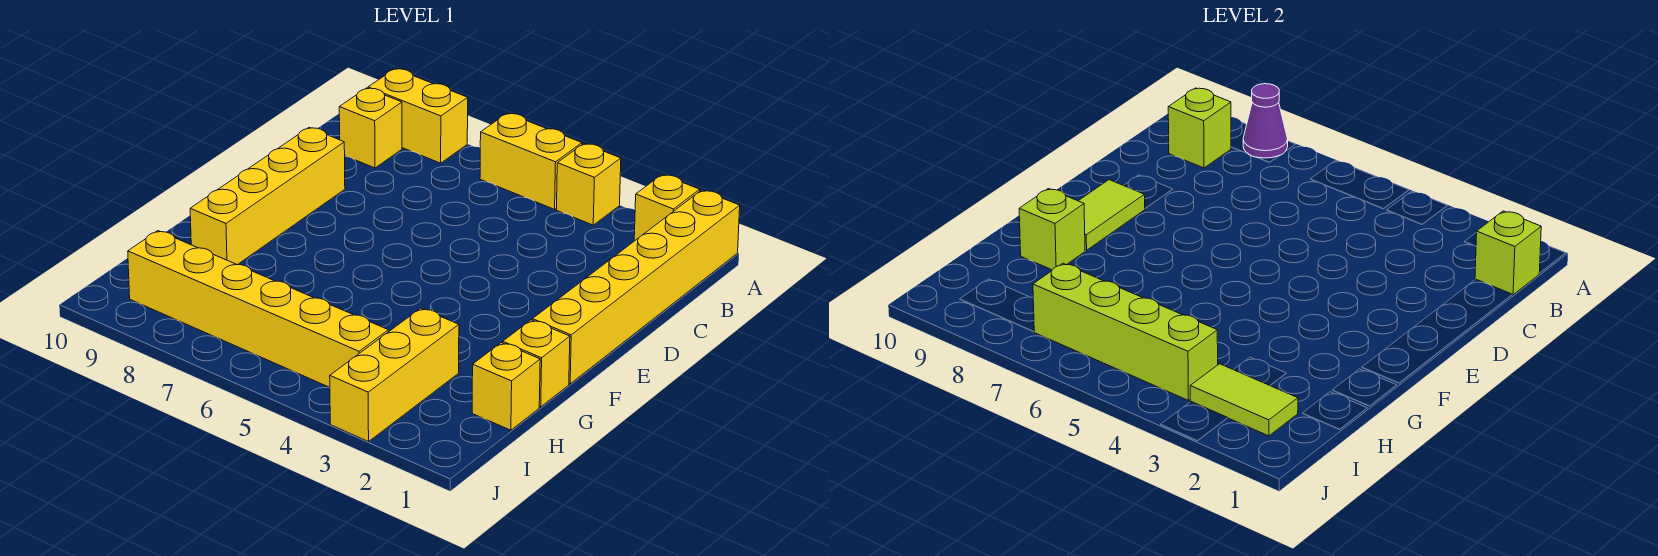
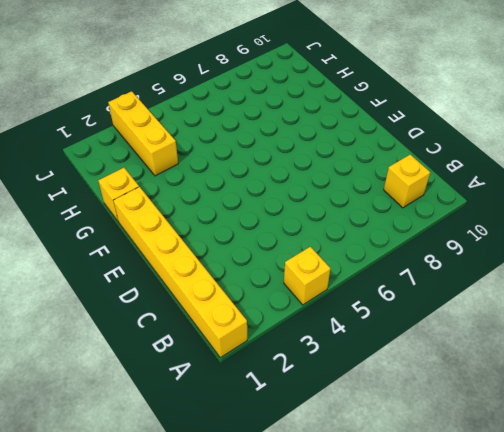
none -> yellow 1x1 brick [634,175,700,241]
none -> yellow 1x2 brick [480,113,582,209]
none -> yellow 1x2 brick [368,69,468,163]

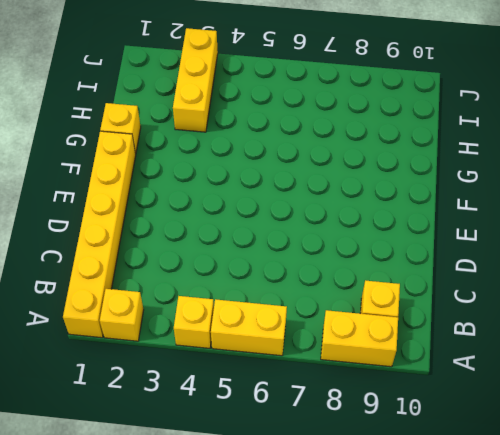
none -> yellow 1x4 brick [190,128,345,265]
none -> yellow 1x1 brick [472,343,540,430]
none -> yellow 1x6 brick [128,231,388,387]

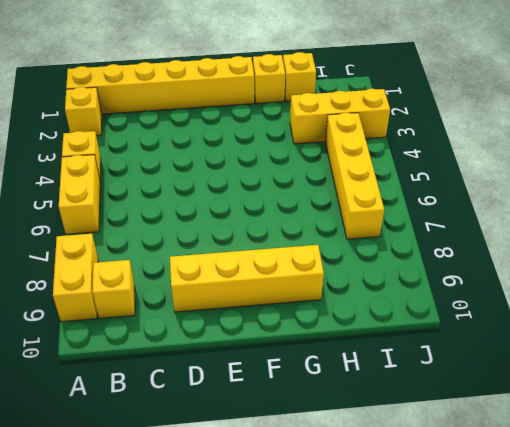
yellow 1x4 brick [325,113,384,239] -> yellow 1x6 brick [128,231,388,387]
none -> purple 1x1 cone [1243,84,1288,158]
none -> lime 1x1 brick [1475,211,1541,295]
none -> lime 1x1 brick [1168,88,1231,168]

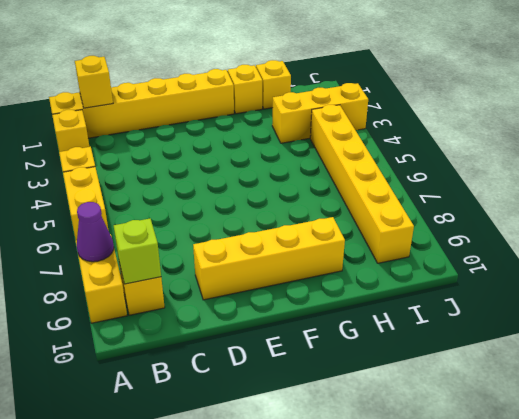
yellow 1x1 brick [75,56,113,108] -> lime 1x1 brick [1475,211,1541,295]
none -> lime 1x2 tile [1079,180,1145,250]
none -> lime 1x1 brick [1019,189,1085,270]
none -> lime 1x2 tile [1190,364,1298,436]

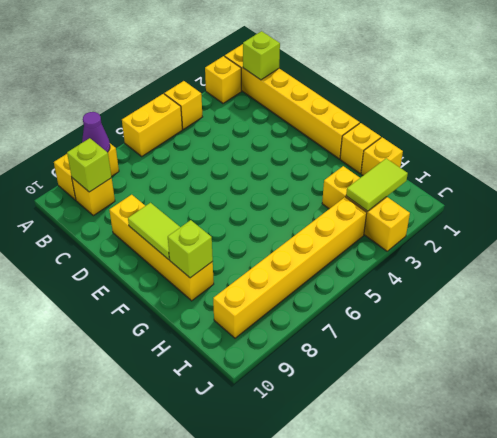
none -> lime 1x4 brick [1033,263,1218,400]

